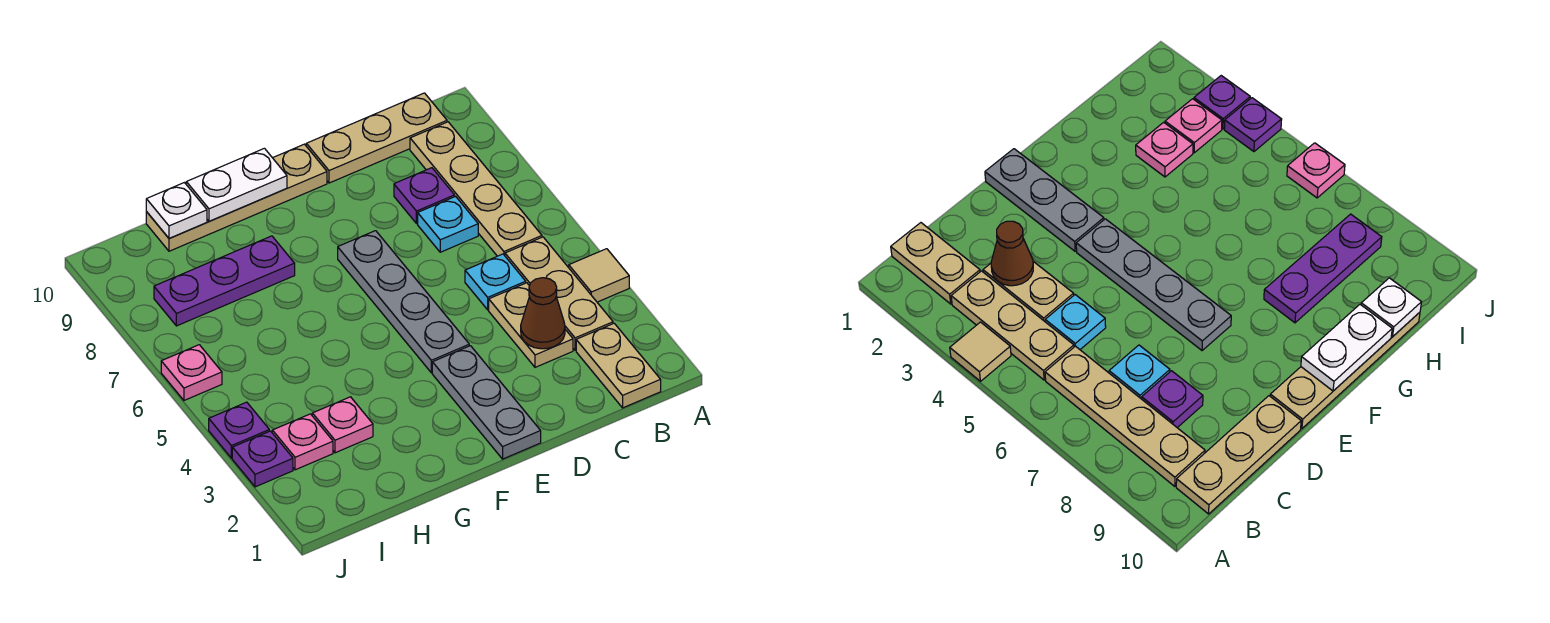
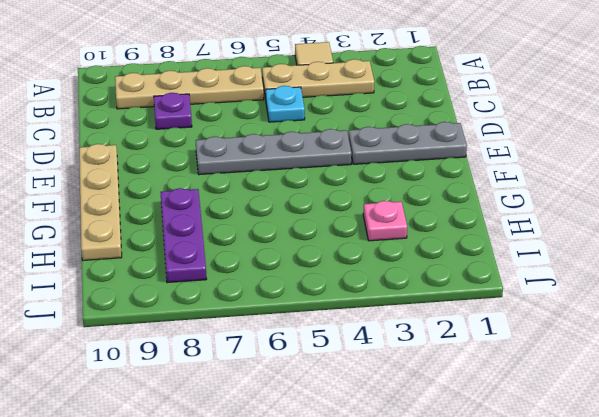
none -> tan 1x2 plate [576,323,661,408]
none -> tan 1x3 plate [306,93,447,183]
none -> tan 1x2 plate [489,283,573,367]

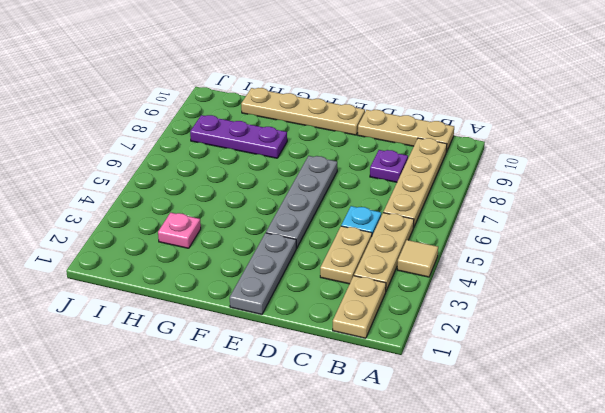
none -> cyan 1x1 plate [418,196,478,252]
none -> pink 1x1 plate [272,414,333,470]
none -> purple 1x1 plate [232,431,293,487]

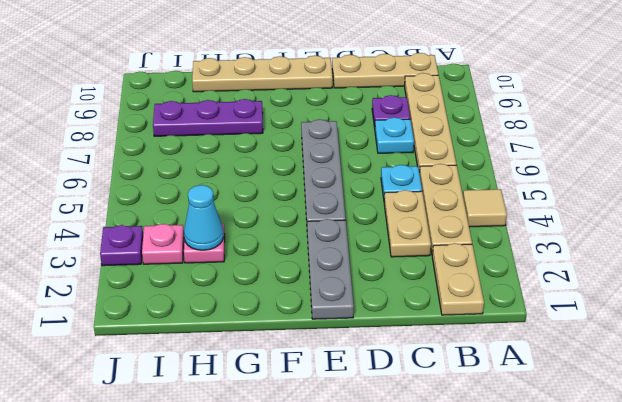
cyan 1x1 cone [184,185,224,250] -> none
none -> purple 1x1 plate [209,402,269,458]
none -> pink 1x1 plate [161,345,222,400]
none -> brown 1x1 cone [521,278,565,349]

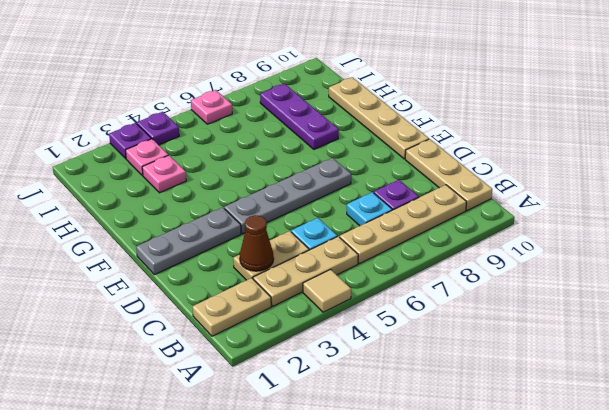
none -> white 1x2 plate [186,148,287,221]
none -> white 1x1 plate [146,183,207,238]

